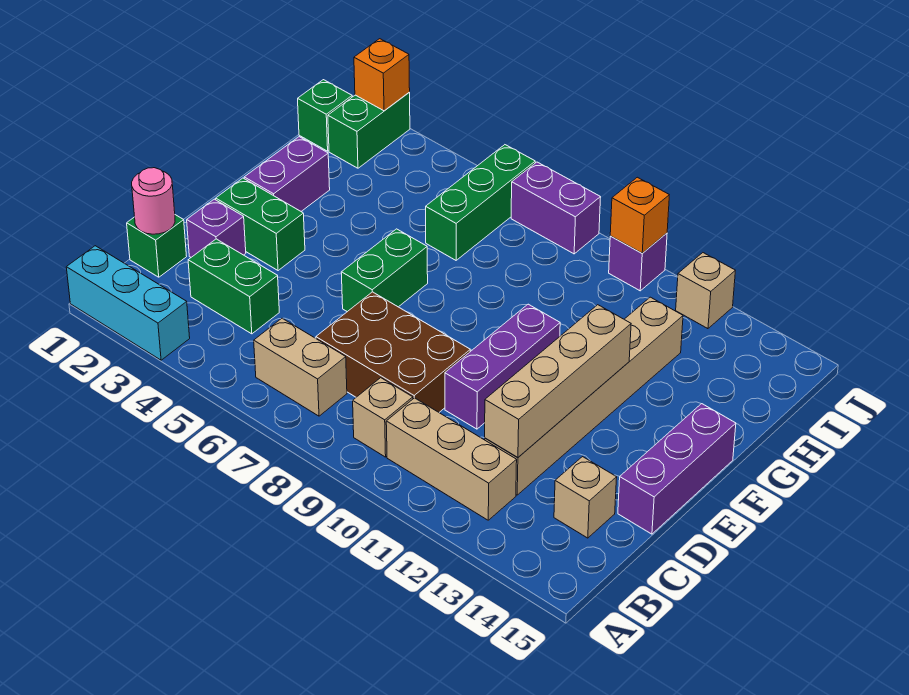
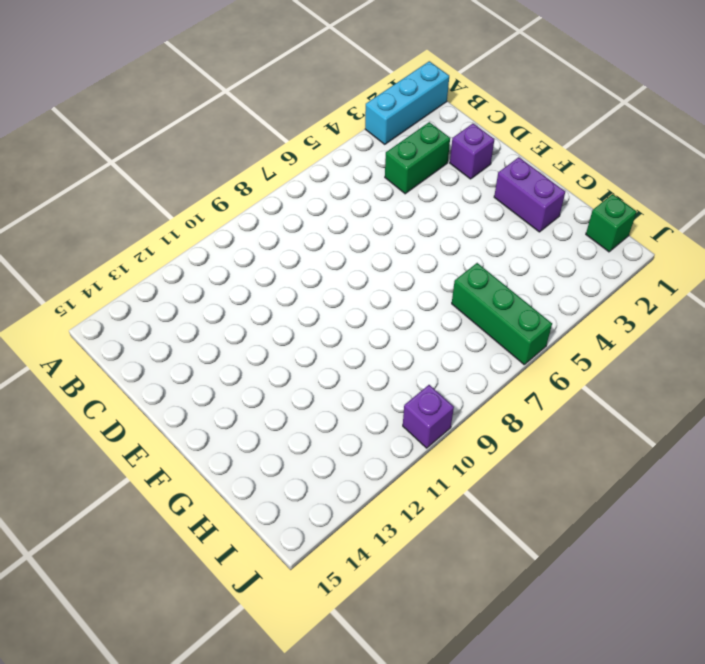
none -> tan 1x2 brick [254,318,347,416]
none -> tan 1x1 brick [353,378,413,457]
none -> tan 1x3 brick [386,398,517,520]

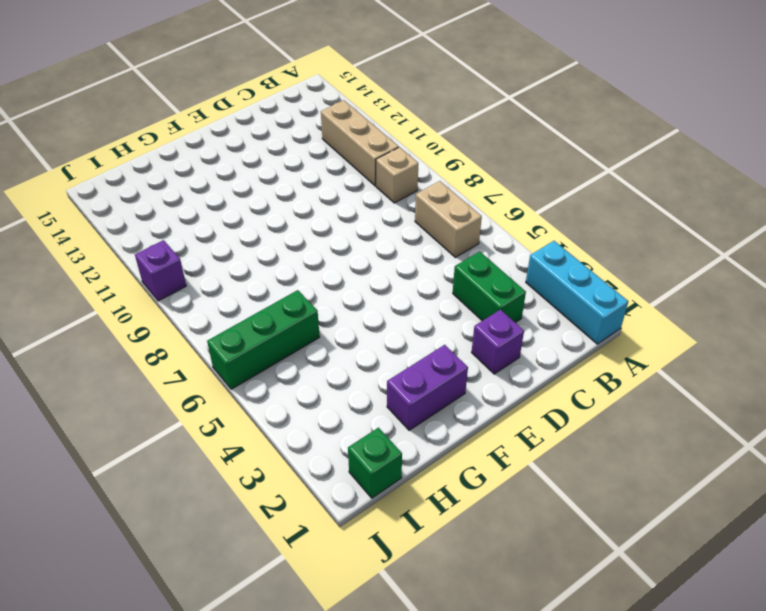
none -> green 1x1 brick [127,215,187,277]
none -> brown 2x3 brick [316,292,470,412]
none -> tan 1x6 brick [485,297,683,495]

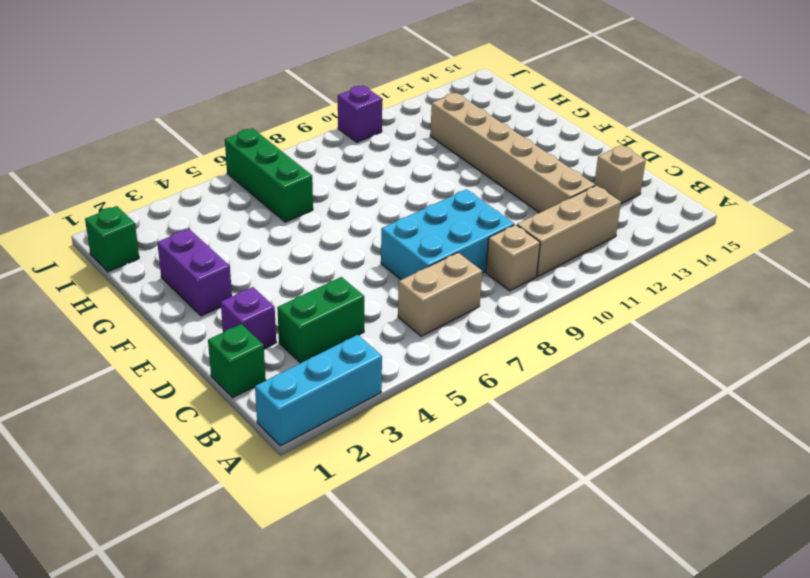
cyan 2x3 brick [381,189,514,280] -> brown 2x3 brick [316,292,470,412]
none -> purple 1x3 brick [445,304,560,429]
none -> purple 1x3 brick [618,404,736,534]
none -> green 1x2 brick [216,178,305,271]

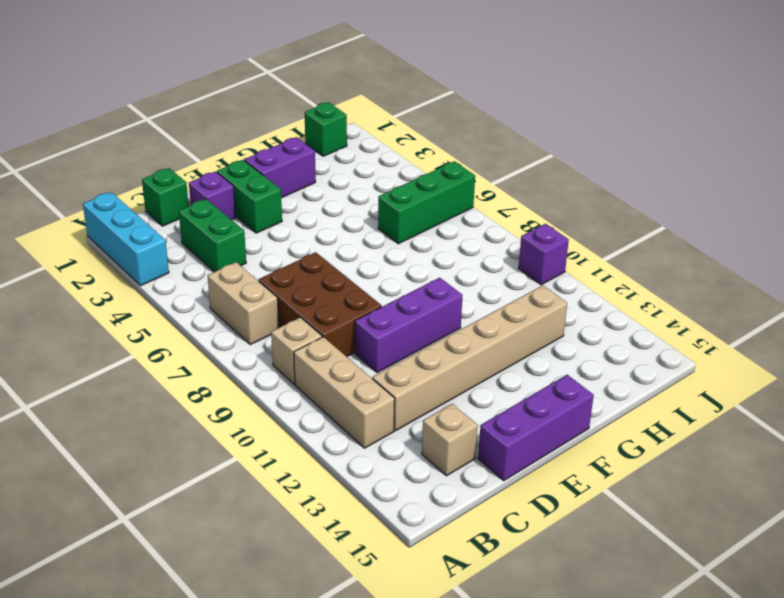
none -> green 1x2 brick [341,229,428,312]
none -> green 1x2 brick [328,93,410,168]
none -> purple 1x2 brick [511,162,601,254]

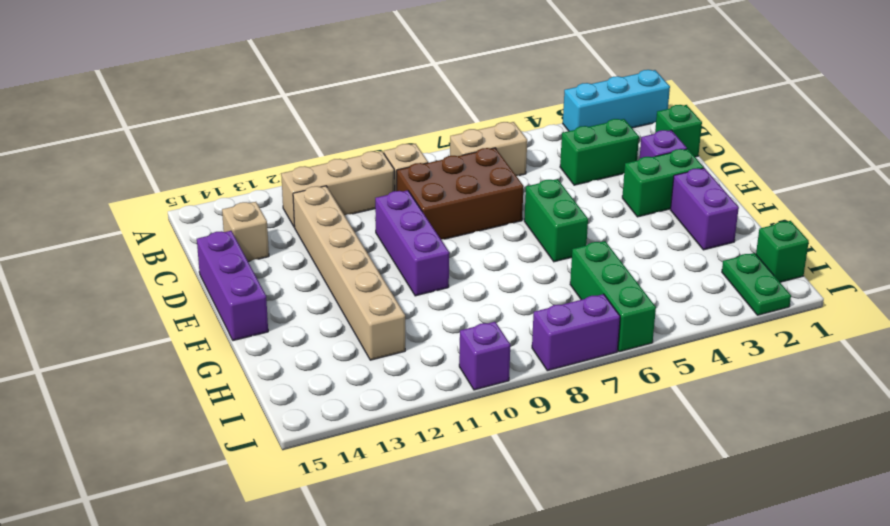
green 1x2 plate [722,253,791,315] -> green 1x2 brick [328,93,410,168]
none -> tan 1x1 brick [676,253,735,329]
none -> pink 1x1 round brick [132,168,175,234]
none -> tan 1x4 brick [485,305,631,458]

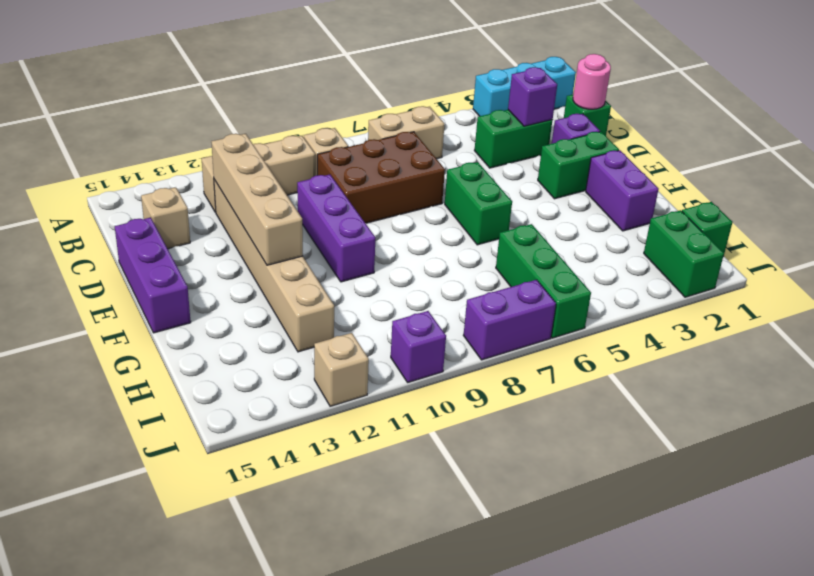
purple 1x1 brick [508,67,557,126] -> none
none -> orange 1x1 brick [354,39,410,111]
none -> orange 1x1 brick [610,177,669,253]

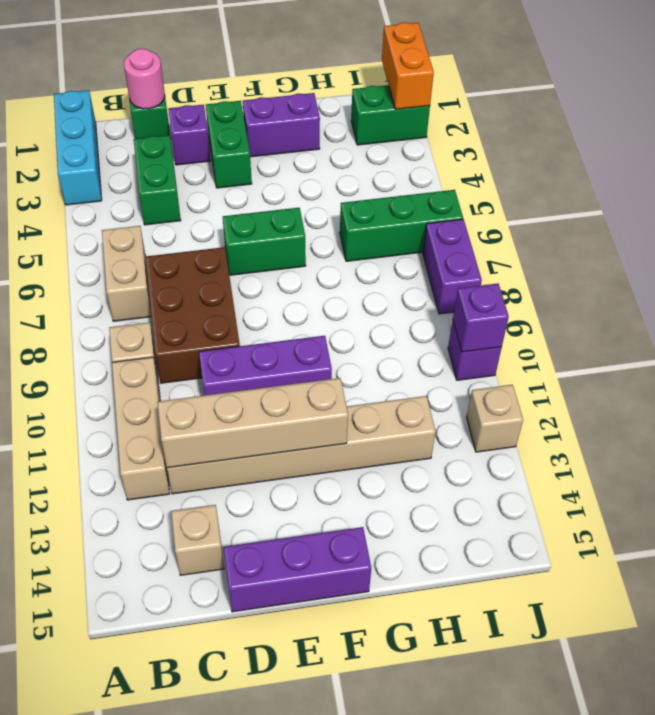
orange 1x2 brick [382,22,434,109] -> orange 1x1 brick [354,39,410,111]
purple 1x1 brick [453,283,509,352] -> orange 1x1 brick [610,177,669,253]
none -> green 1x1 brick [298,80,352,151]

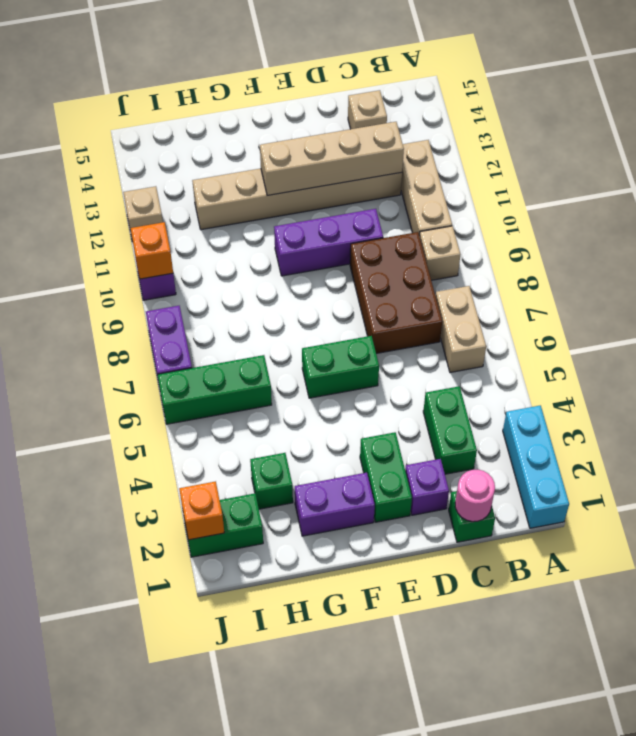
green 1x1 brick [250,453,293,509] -> green 1x1 brick moved to [298,80,352,151]
none -> purple 1x3 brick [618,404,736,534]

